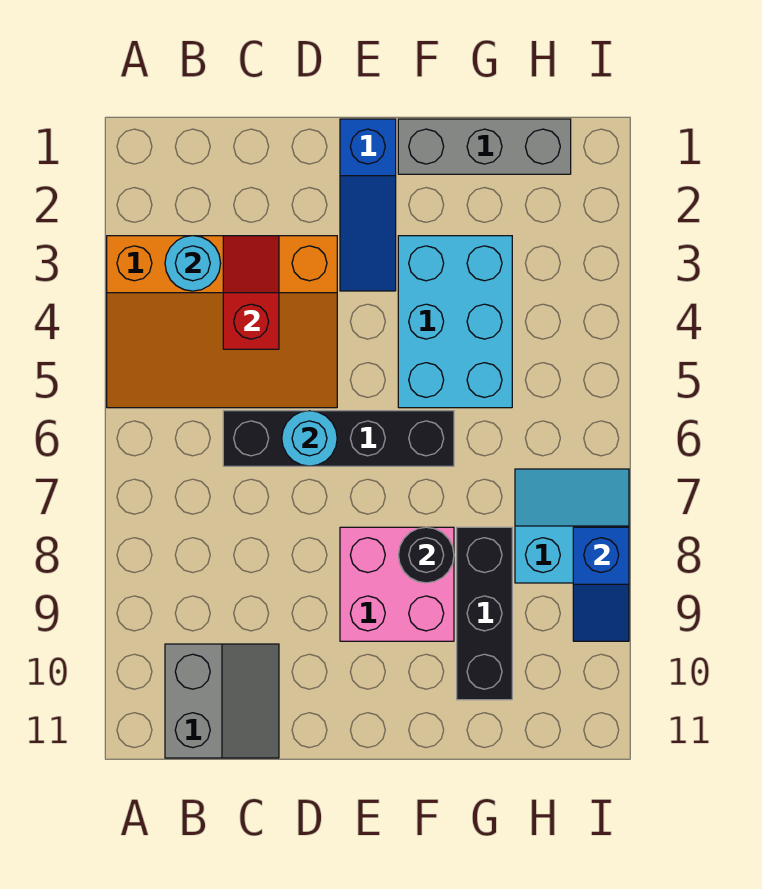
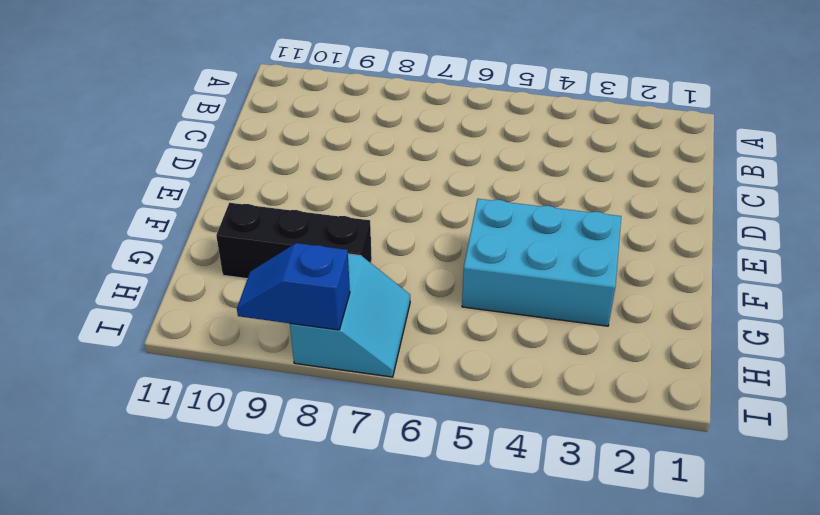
none -> orange 3x4 slope [107,236,337,408]
none -> grey 2x2 slope [165,644,279,758]
none -> black 1x4 brick [223,411,454,466]

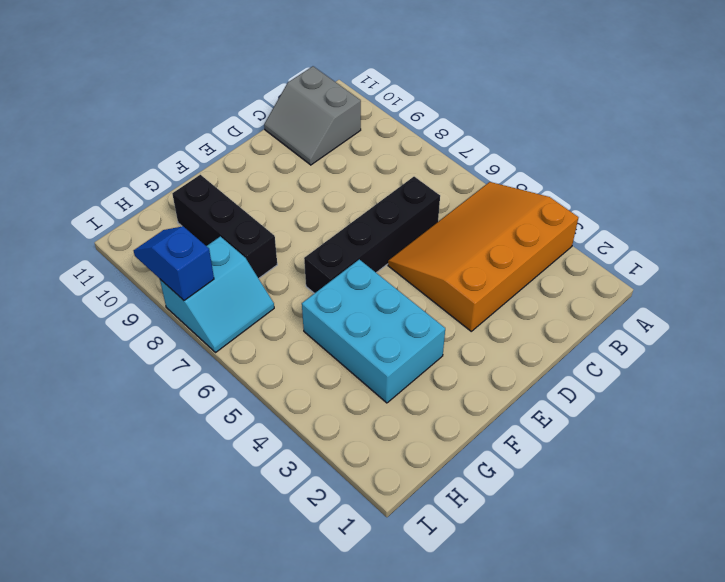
none -> blue 1x3 slope [340,119,396,291]
none -> pink 2x2 brick [340,527,454,641]
none -> grey 1x3 brick [398,119,571,174]

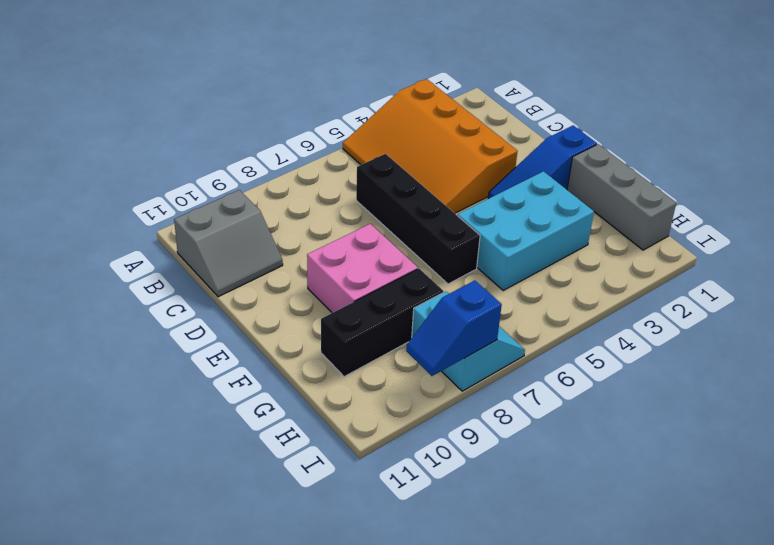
none -> cyan 1x1 round brick [165,236,221,291]
none -> red 1x2 slope [223,236,279,349]
none -> cyan 1x1 round brick [282,411,337,466]

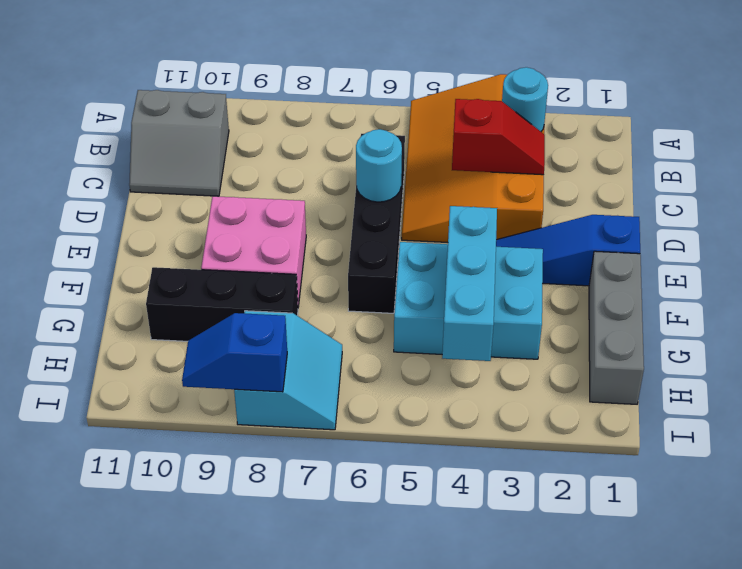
cyan 1x3 brick [442,206,497,361] -> none
none -> black 1x1 round brick [398,527,454,583]

